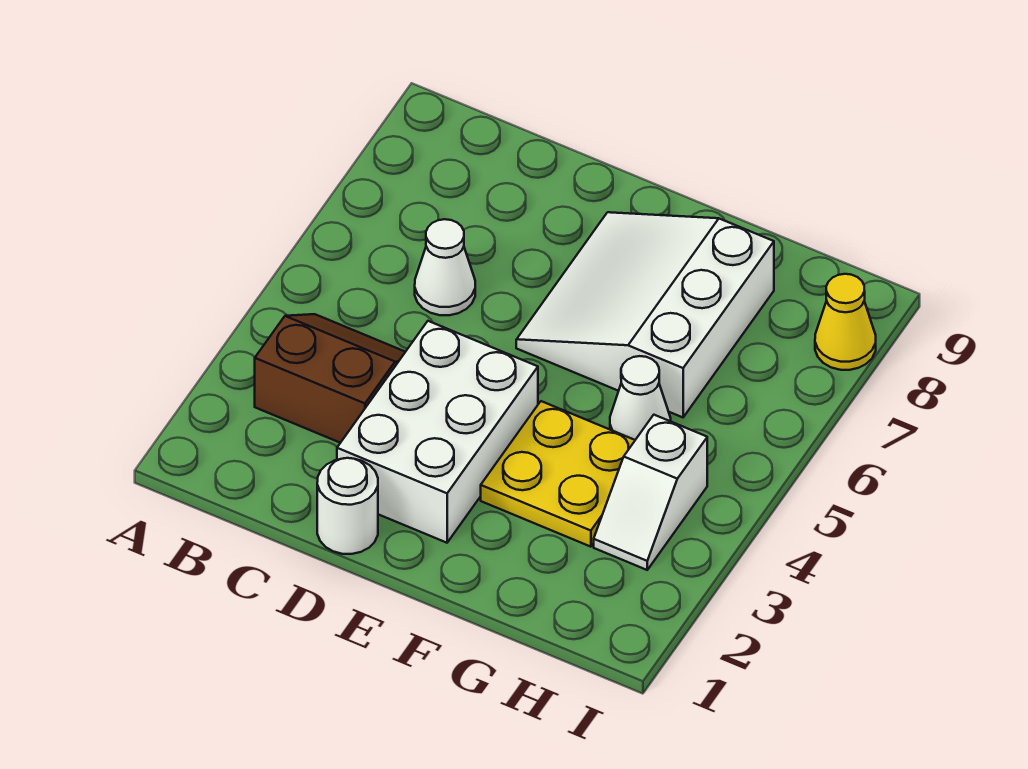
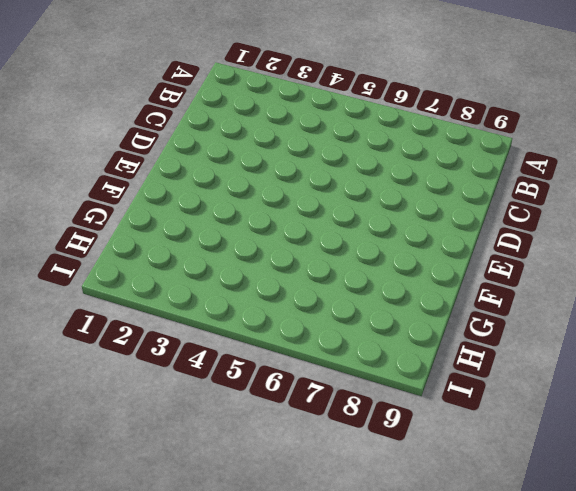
none -> brown 2x2 slope [255,314,405,443]
none -> white 1x1 cone [415,219,475,315]

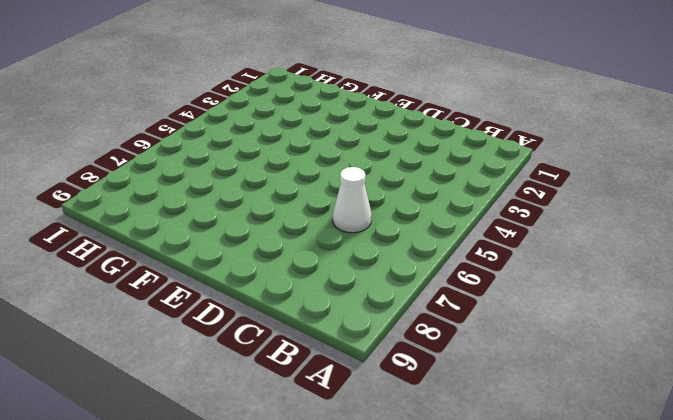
none -> brown 2x2 slope [255,314,405,443]
none -> white 1x1 round brick [317,458,378,554]

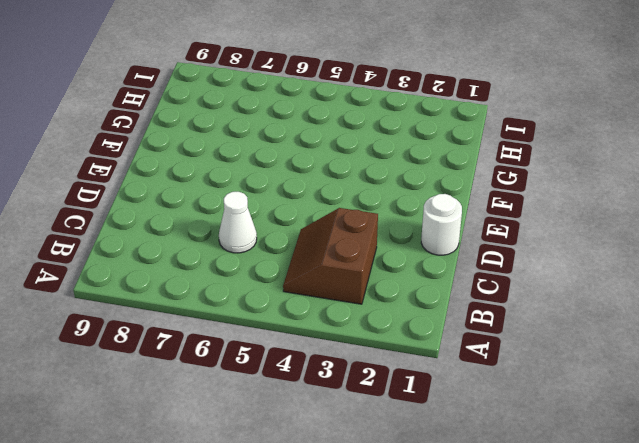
none -> white 2x3 brick [337,321,538,543]
none -> white 3x3 slope [516,212,774,417]

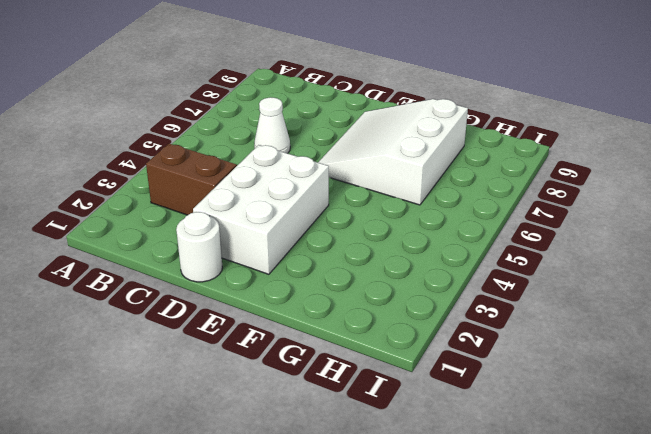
none -> yellow 2x2 plate [481,401,635,547]
none -> white 1x1 cone [610,356,671,440]

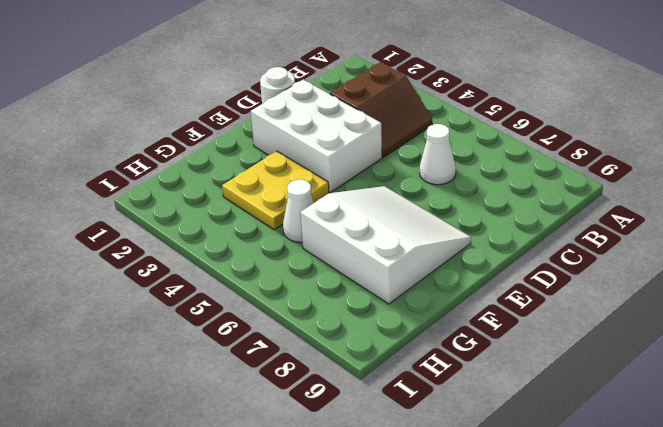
none -> white 1x2 slope [594,415,707,570]
none -> yellow 1x1 cone [815,274,876,370]

